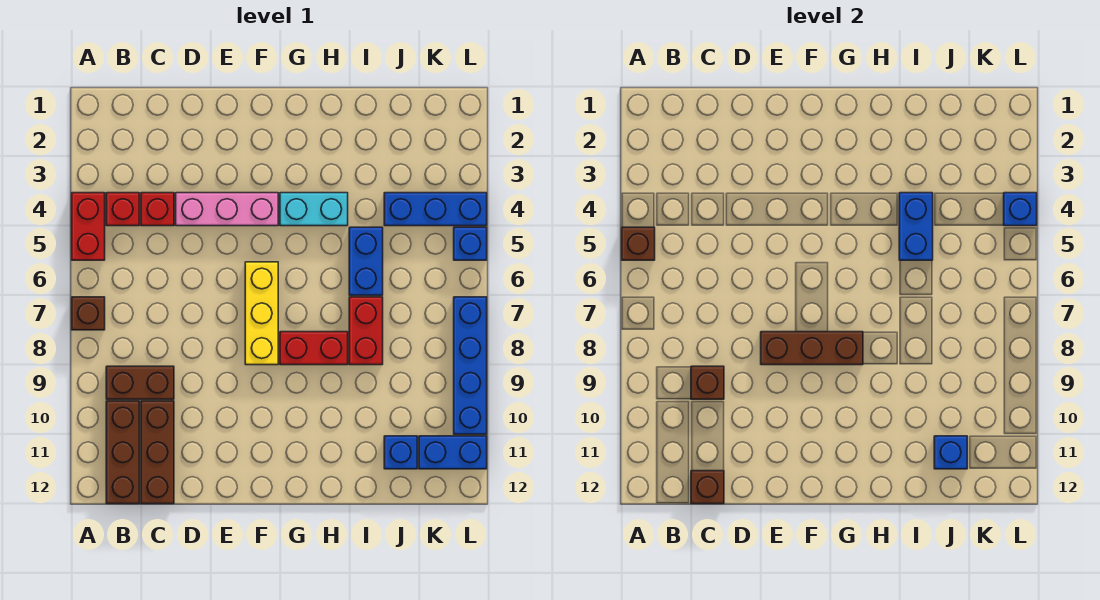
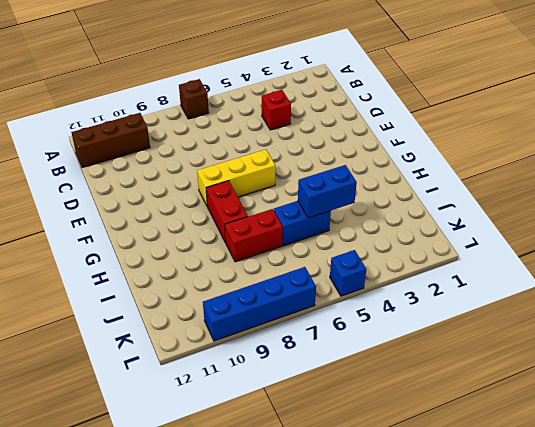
none -> red 1x2 brick [72,193,105,260]
none -> red 1x1 brick [106,193,139,226]
none -> brown 1x2 brick [106,366,174,399]

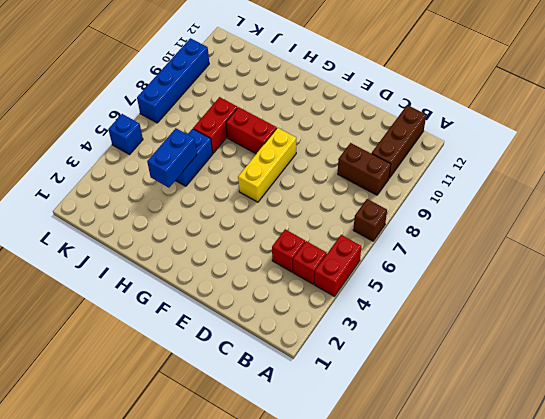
none -> brown 1x3 brick [141,401,174,504]
none -> pink 1x3 brick [176,193,278,226]
none -> cyan 1x2 brick [280,193,348,226]

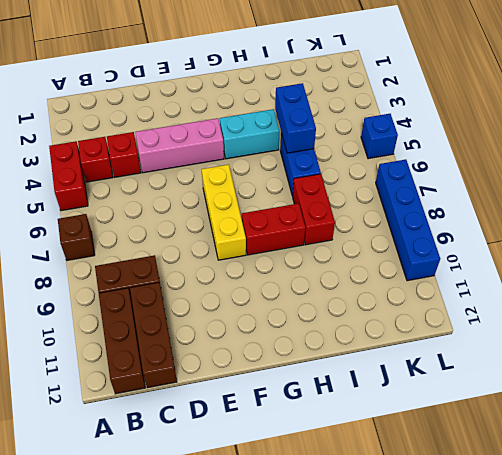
none -> blue 1x3 brick [384,193,487,226]
none -> blue 1x1 brick [384,436,417,469]
none -> blue 1x2 brick [419,436,487,469]

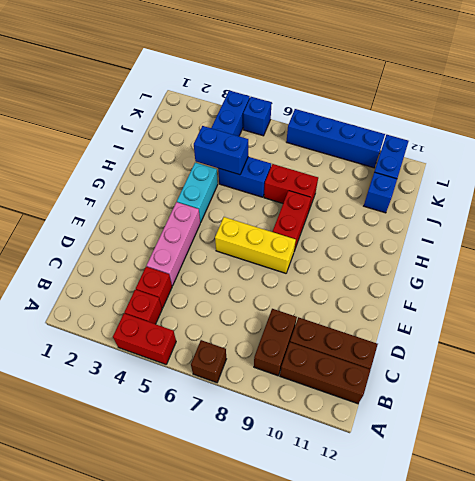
none -> brown 1x1 brick [622,227,655,260]
none -> brown 1x1 brick [691,366,724,399]
none -> brown 1x1 brick [691,471,724,504]

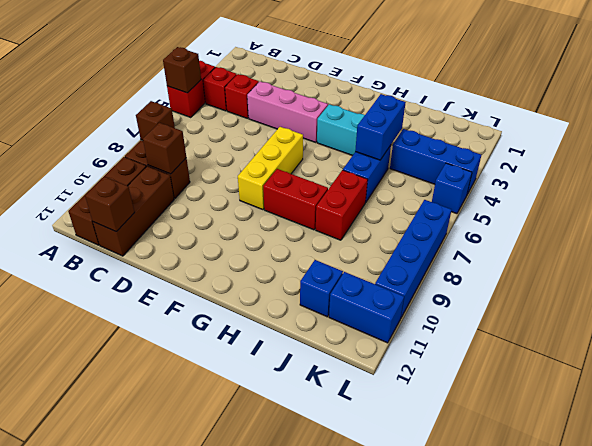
none -> brown 1x3 brick [761,332,863,365]
none -> blue 1x1 brick [934,436,967,469]
none -> blue 1x1 brick [1004,193,1037,226]

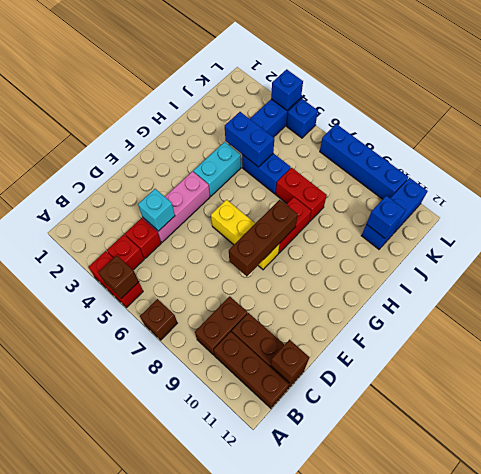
cyan 1x1 brick [138,189,175,231] -> none
none -> brown 1x1 brick [691,366,724,399]

